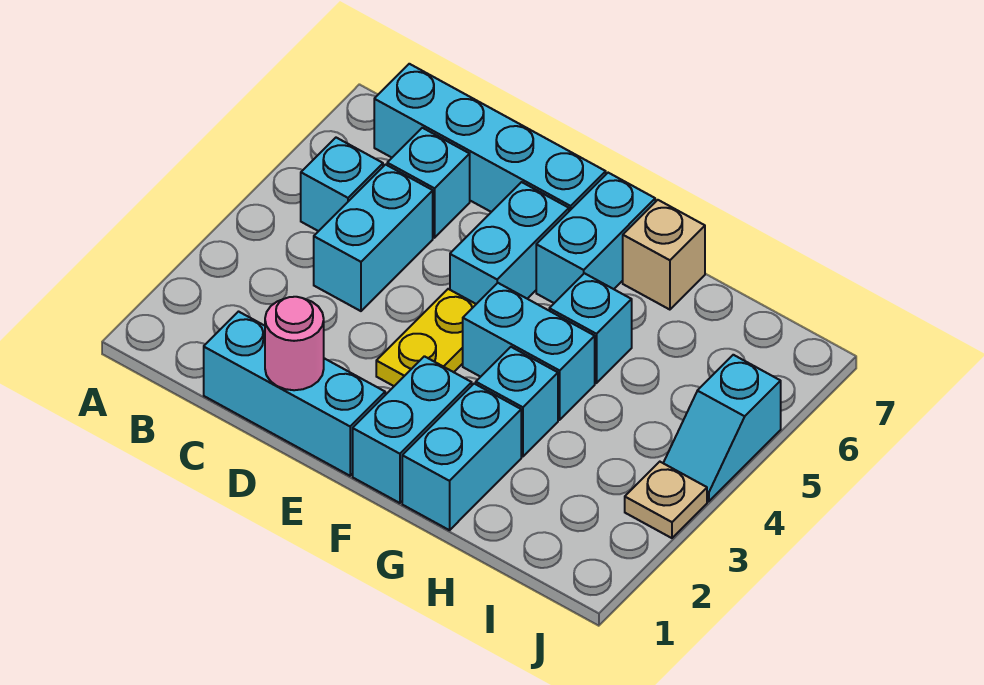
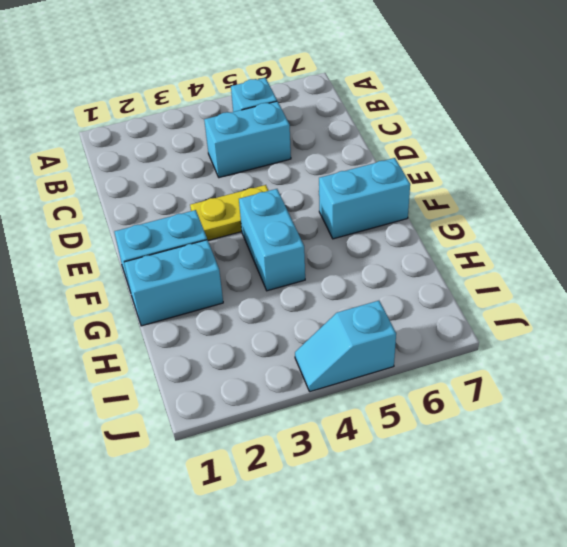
none -> cyan 1x4 brick [374,64,606,212]
none -> cyan 1x3 brick [204,312,385,476]
none -> cyan 1x1 brick [387,128,470,238]

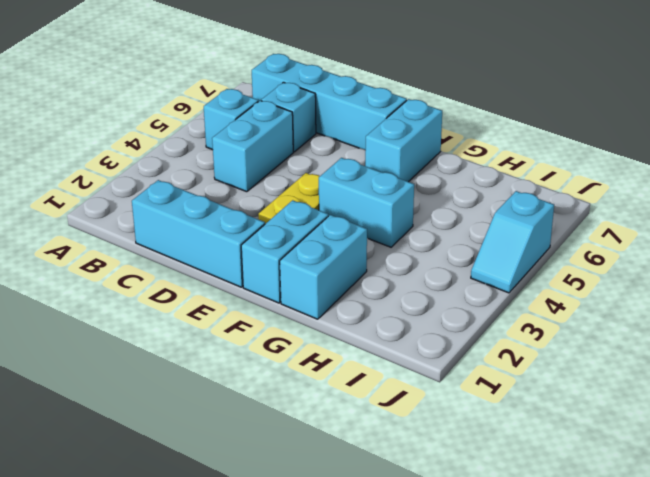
none -> cyan 1x2 brick [450,182,569,304]
none -> cyan 1x1 brick [476,347,558,457]
none -> cyan 1x1 brick [549,273,632,383]

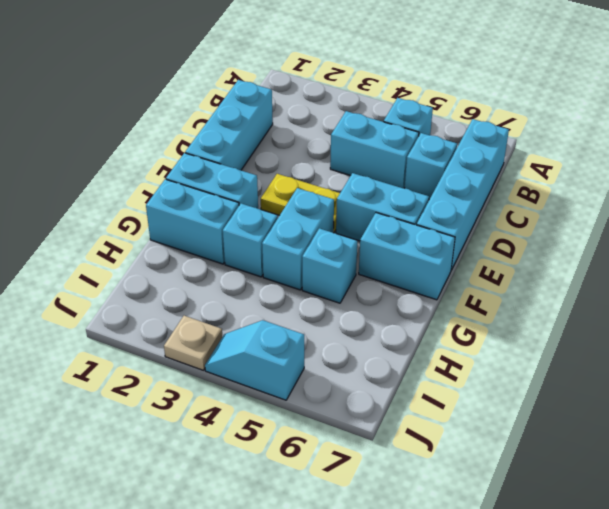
none -> tan 1x1 brick [623,200,705,310]
none -> pink 1x1 round brick [265,297,324,390]

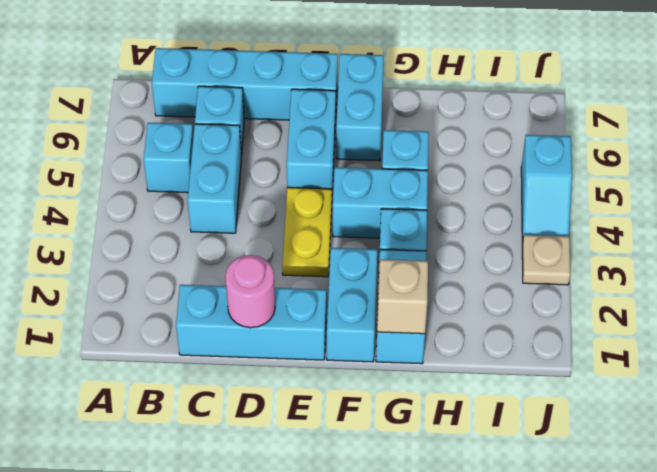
tan 1x1 brick [377,259,428,334] -> tan 1x1 brick moved to [623,200,705,310]

